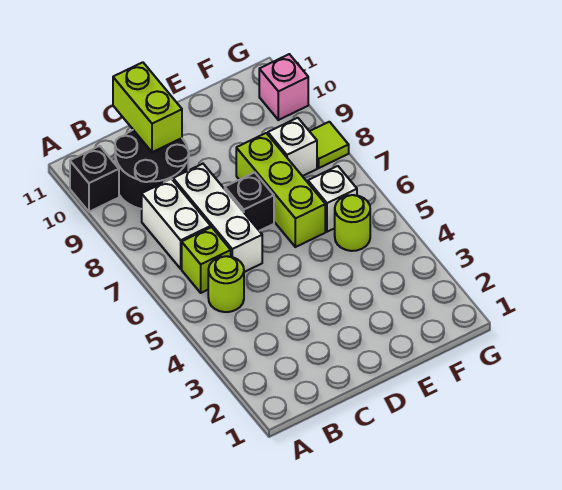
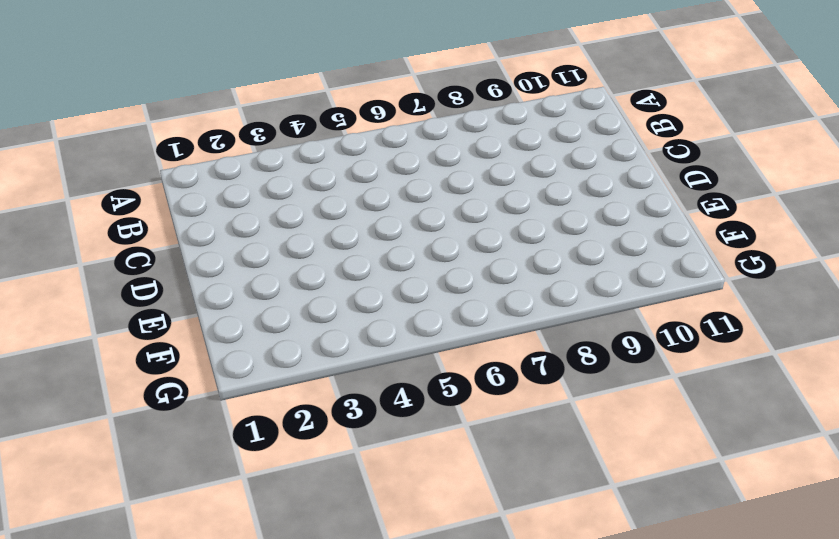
none -> black 1x1 brick [70,146,119,212]
none -> lime 1x1 round brick [208,256,244,312]
none -> lime 1x1 brick [182,227,231,293]

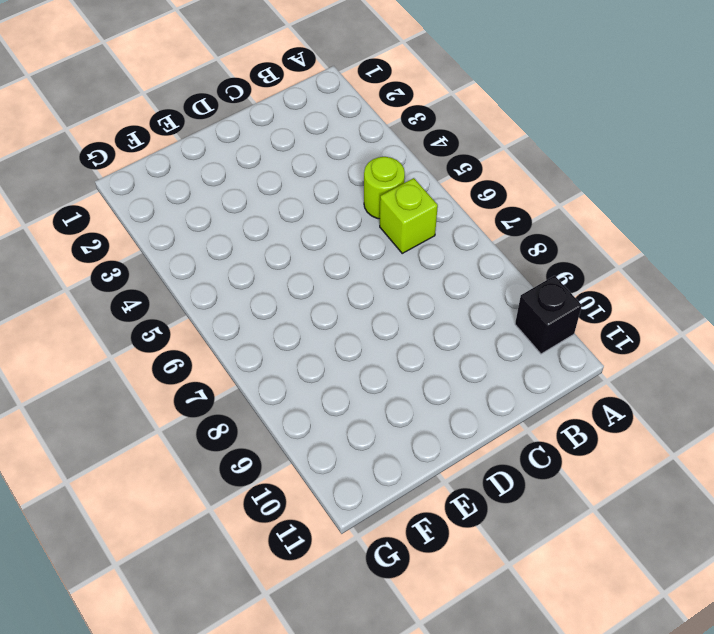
none -> white 1x2 brick [142,179,211,269]
none -> black 2x2 round brick [115,130,189,209]
none -> white 1x3 brick [173,164,262,272]

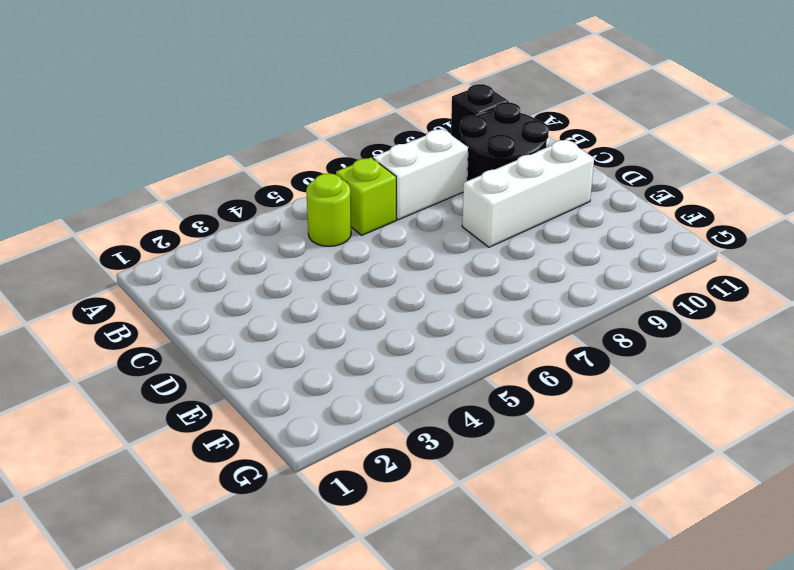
white 1x3 brick [462,139,594,247] -> white 1x3 brick moved to [173,164,262,272]
none -> black 1x1 brick [225,172,274,231]
none -> lime 1x3 brick [236,133,325,247]
none -> lime 1x1 round brick [335,195,370,251]

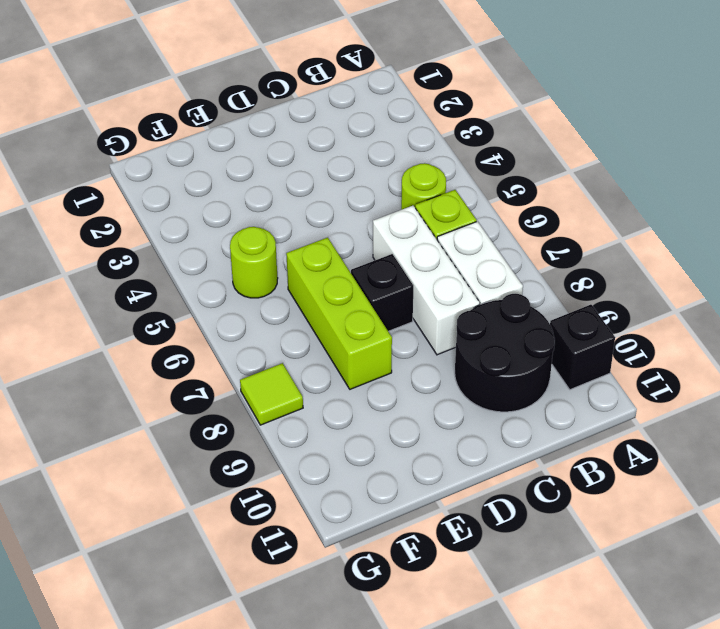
none -> white 1x1 brick [308,166,357,232]
none -> white 1x1 brick [268,118,317,176]
none -> pink 1x1 brick [259,54,308,120]

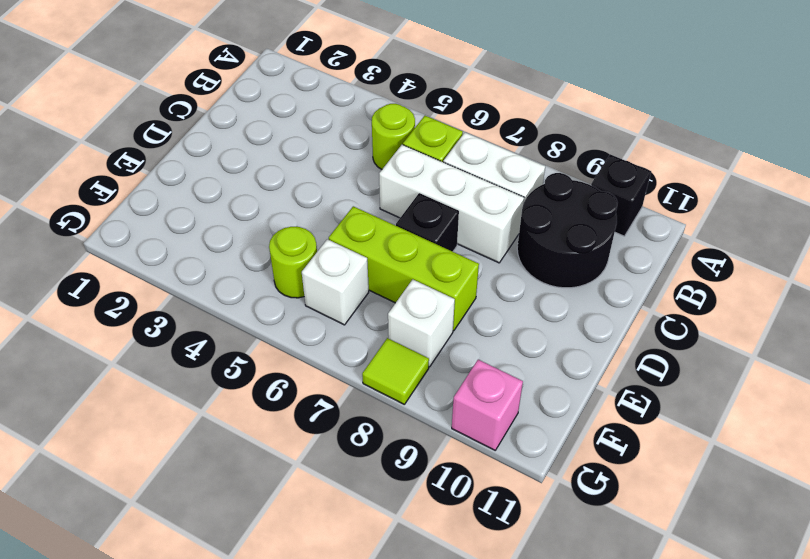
none -> lime 1x2 brick [113,62,182,152]

